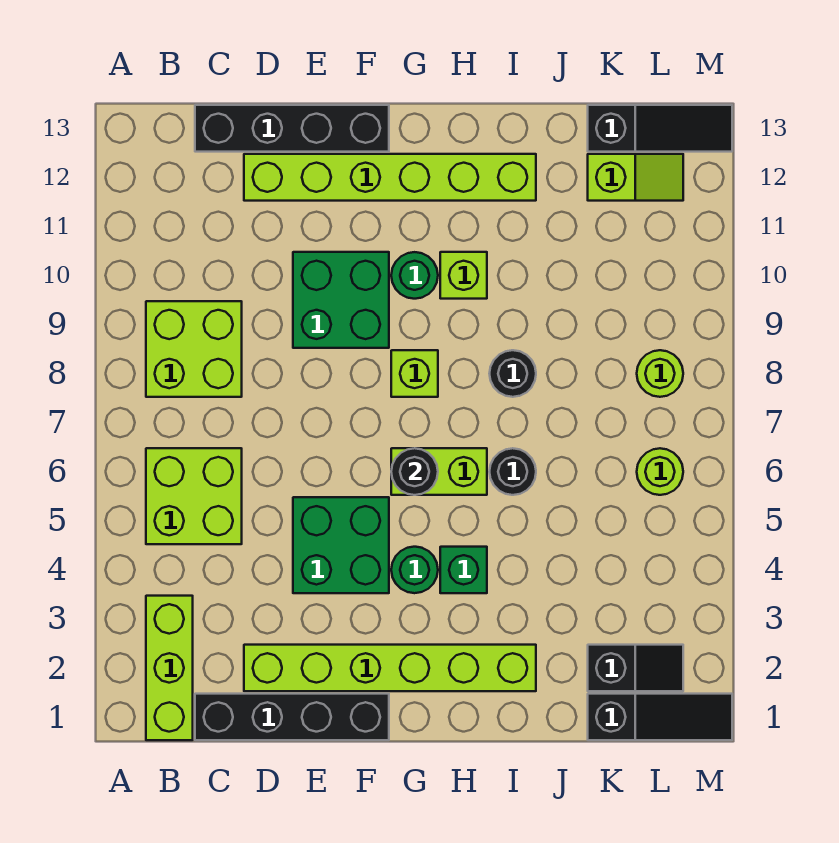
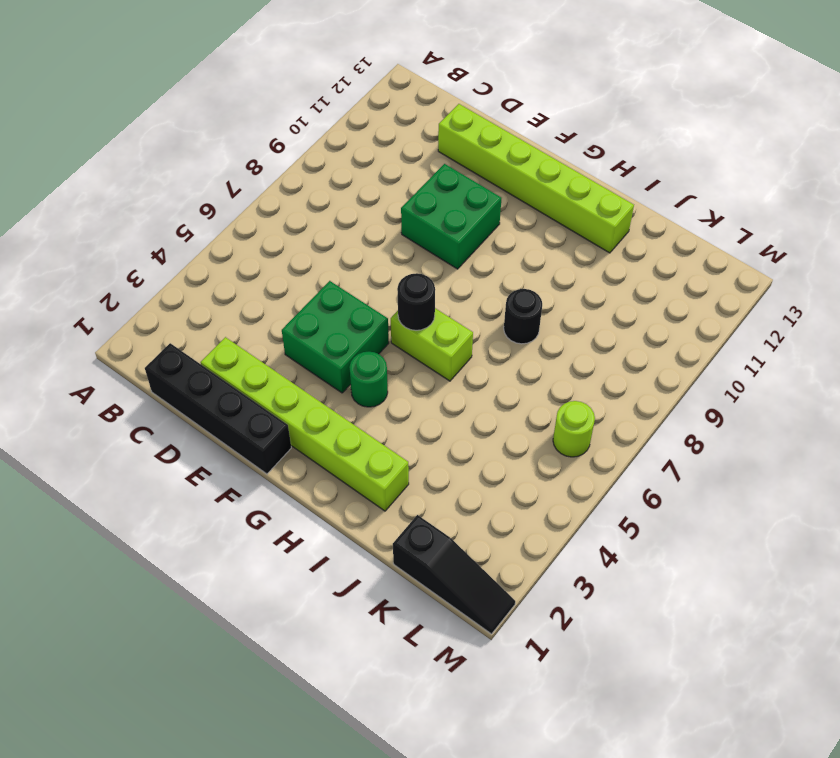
none -> lime 1x3 brick [146,596,193,740]
none -> lime 2x2 brick [146,448,242,544]
none -> lime 2x2 brick [146,301,242,397]

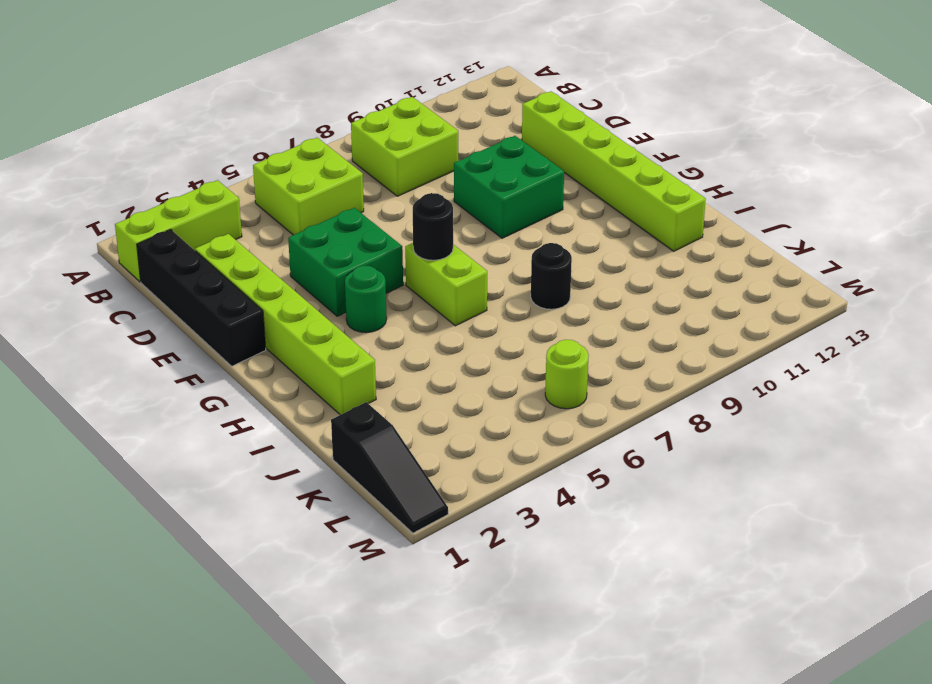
none -> black 1x4 brick [195,105,389,152]
none -> lime 1x1 brick [391,350,438,397]
none -> green 1x1 round brick [391,252,438,299]

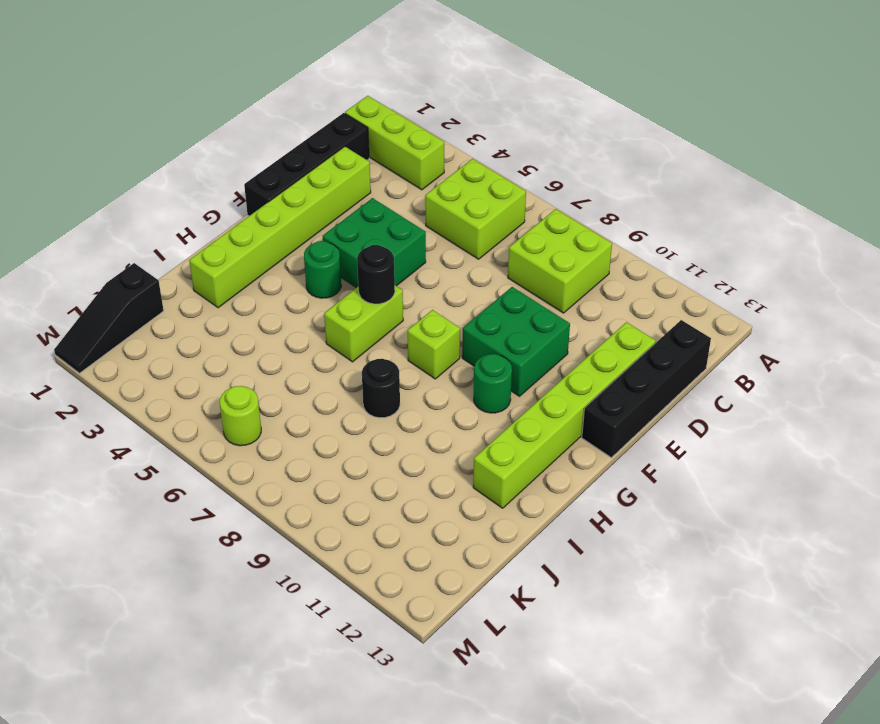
none -> green 1x1 brick [440,547,487,593]
none -> lime 1x1 brick [440,252,487,299]
none -> black 1x1 round brick [489,448,536,495]

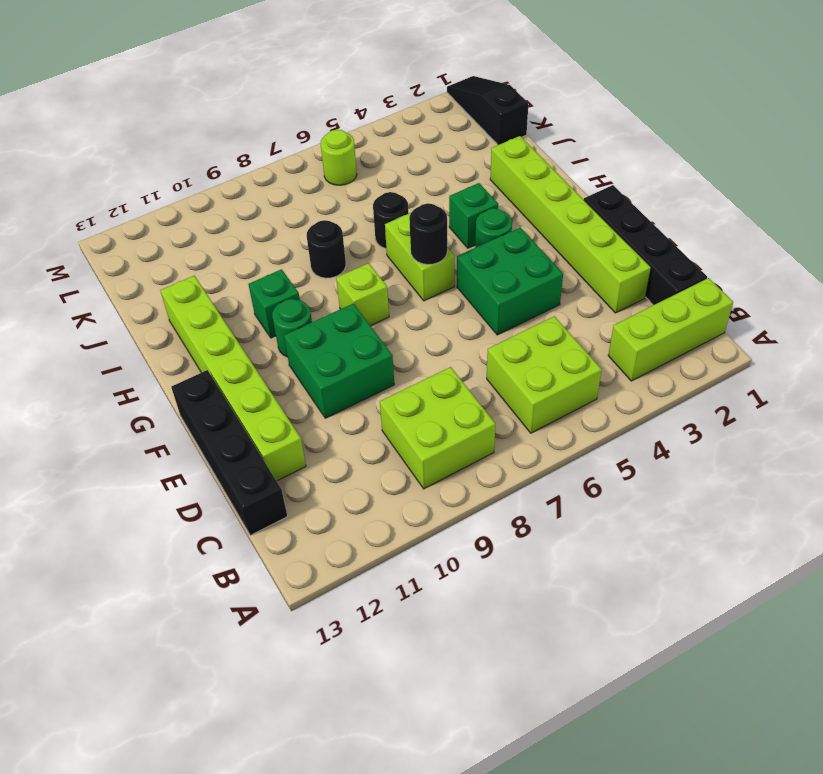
green 1x1 brick [249,269,300,338] -> lime 1x1 brick [440,252,487,299]
none -> black 1x2 slope [588,645,683,691]
none -> lime 1x2 slope [588,154,683,201]
none -> black 1x3 slope [588,105,732,152]

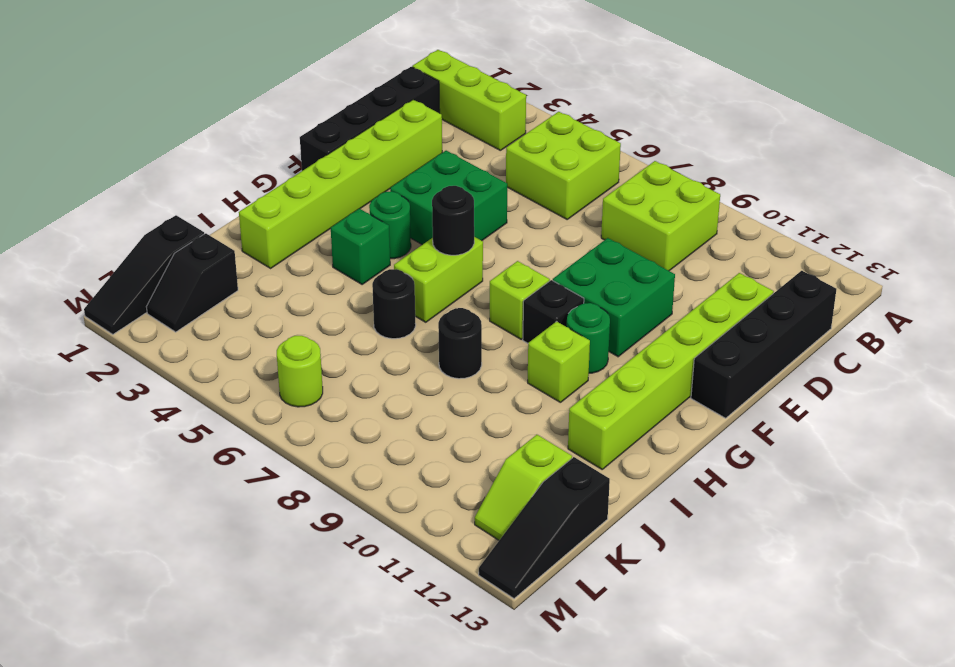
black 1x1 brick [523,280,584,343] -> none
none -> lime 1x1 round brick [637,350,683,397]

